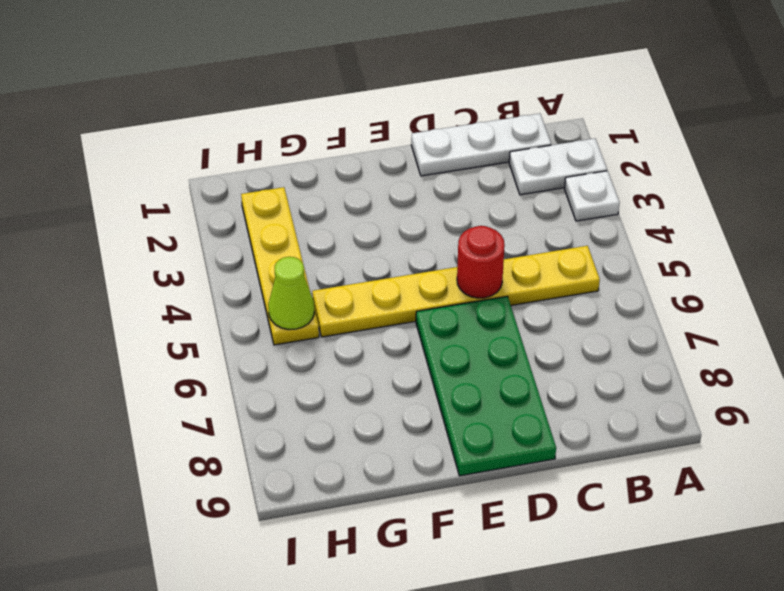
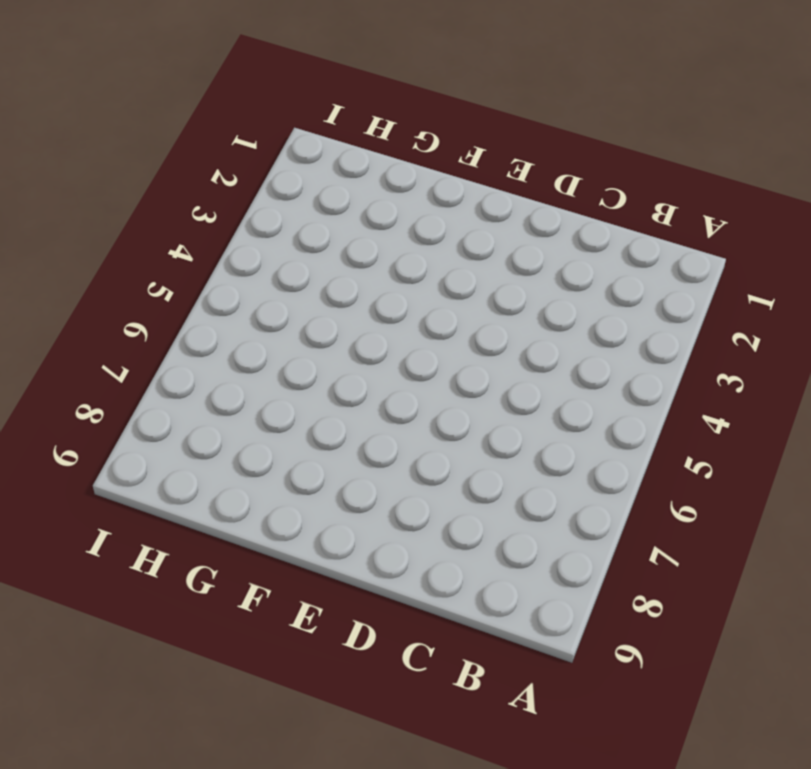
none -> white 1x2 plate [509,138,607,195]
none -> white 1x1 plate [565,171,620,221]

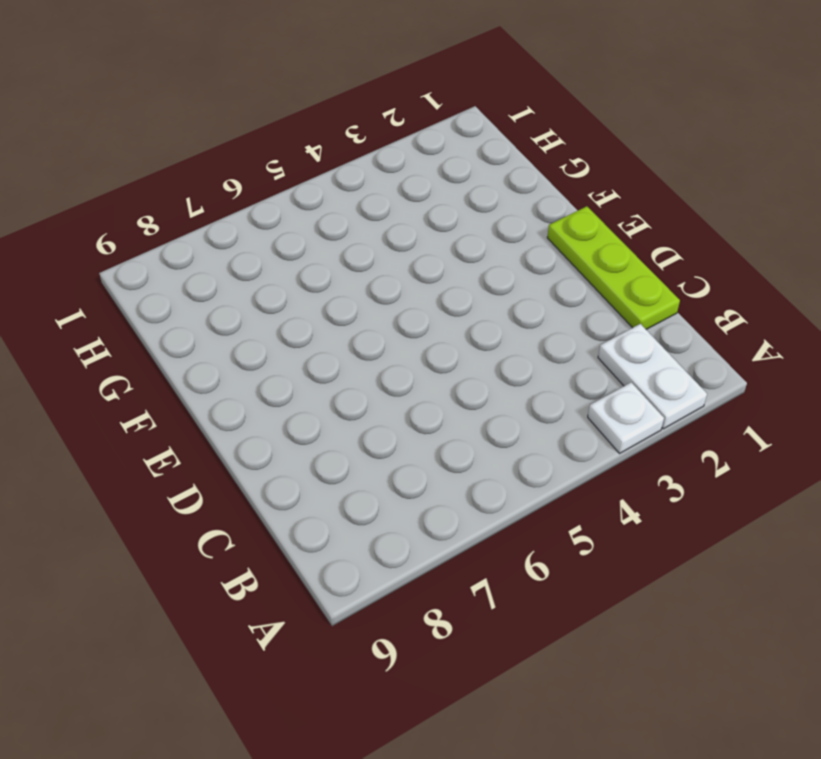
lime 1x3 plate [547,206,680,329] -> white 1x3 plate [411,114,551,176]
none -> yellow 1x6 plate [312,246,600,337]
none -> green 2x4 plate [416,296,556,476]

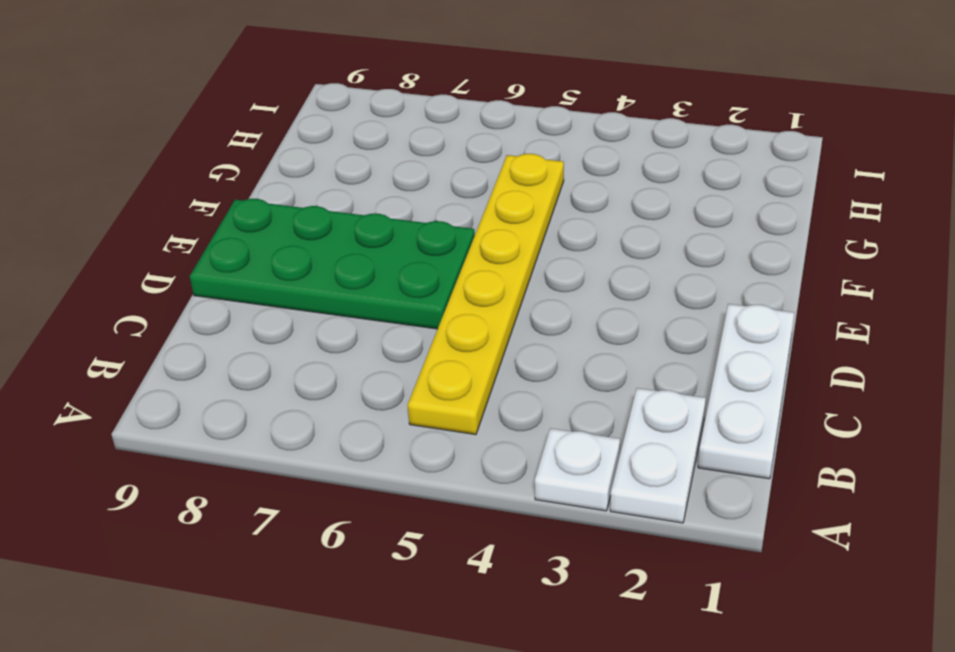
none -> yellow 1x4 plate [241,187,319,345]
none -> red 1x1 round brick [457,226,505,298]

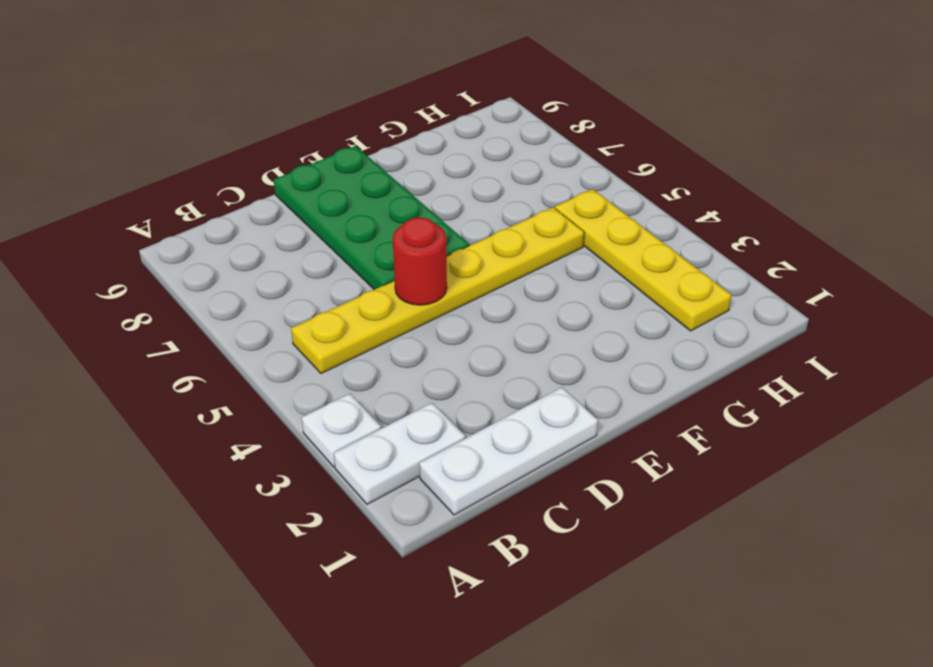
none -> lime 1x1 cone [268,257,314,330]

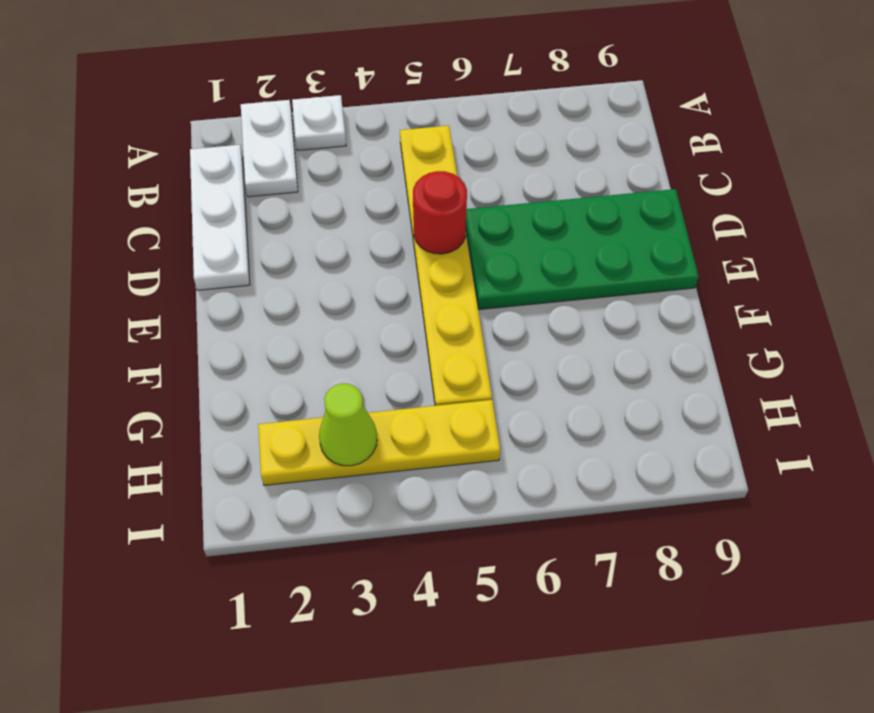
lime 1x1 cone [319,384,377,466] -> lime 1x1 cone moved to [268,257,314,330]

